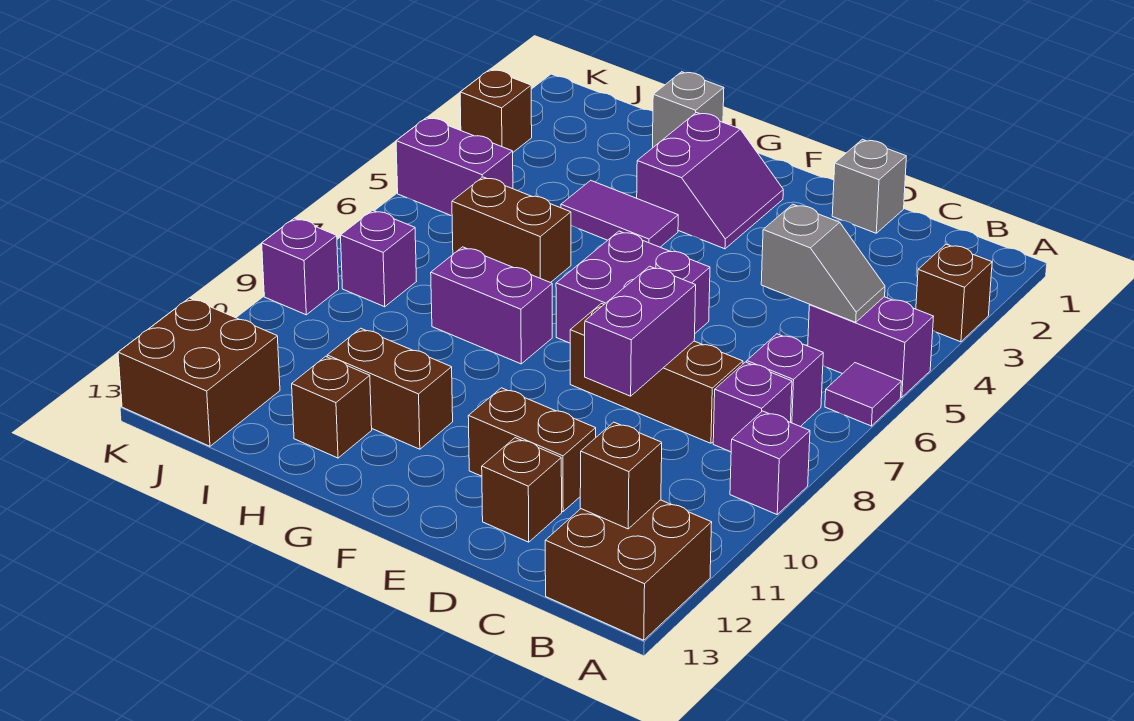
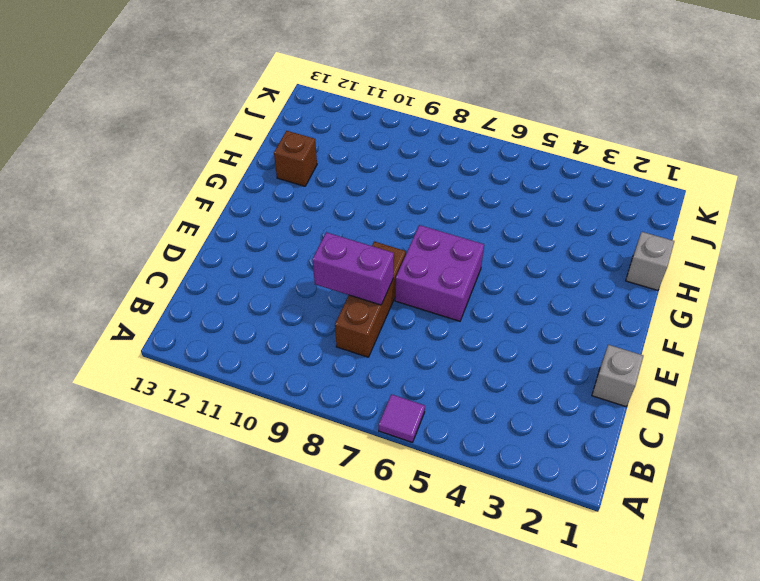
none -> brown 1x1 brick [916,244,992,342]
none -> purple 1x2 brick [808,297,934,397]
none -> purple 1x1 brick [730,411,810,514]

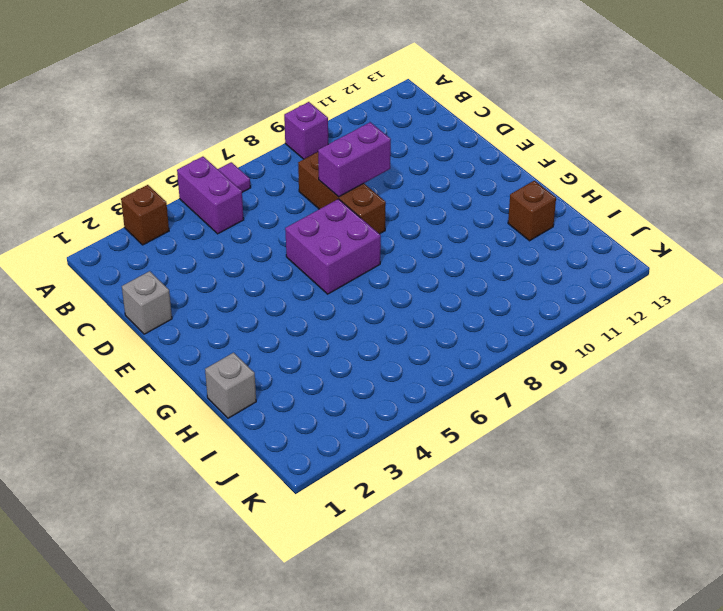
none -> brown 2x2 brick [545,500,712,640]
none -> purple 1x1 brick [747,334,823,427]
none -> purple 1x1 brick [713,362,792,452]

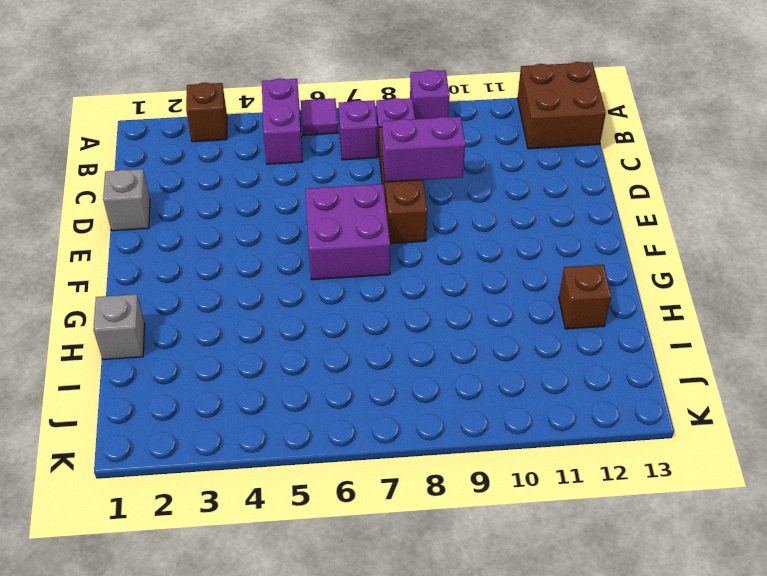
none -> brown 1x2 brick [468,388,596,512]
none -> brown 1x1 brick [482,438,562,542]
none -> purple 2x2 slope [637,113,783,249]

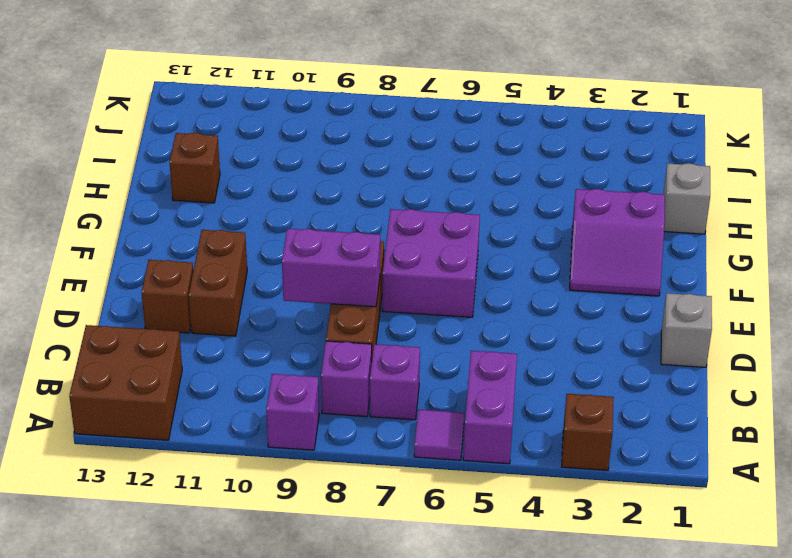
none -> purple 1x2 tile [561,180,678,247]
none -> purple 1x2 brick [431,247,552,364]
none -> brown 1x2 brick [327,328,453,449]

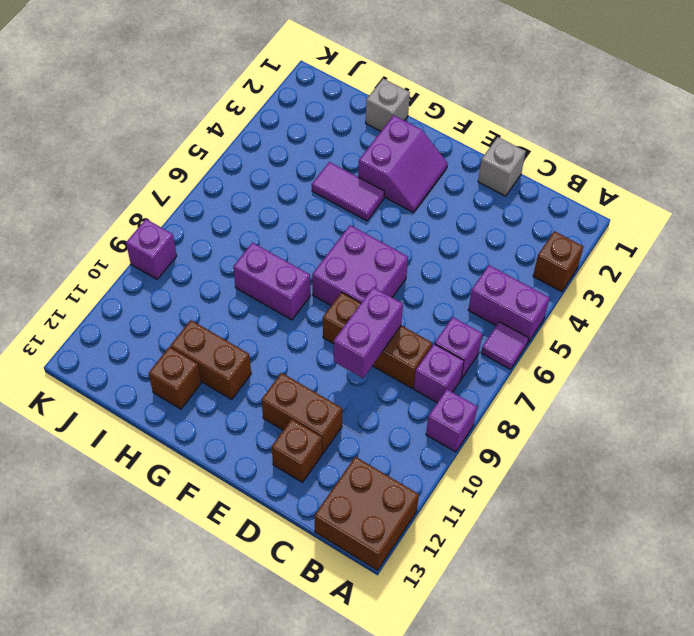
none -> brown 1x2 brick [452,177,571,283]
none -> purple 1x2 brick [396,118,513,216]
none -> purple 1x1 brick [341,210,417,307]

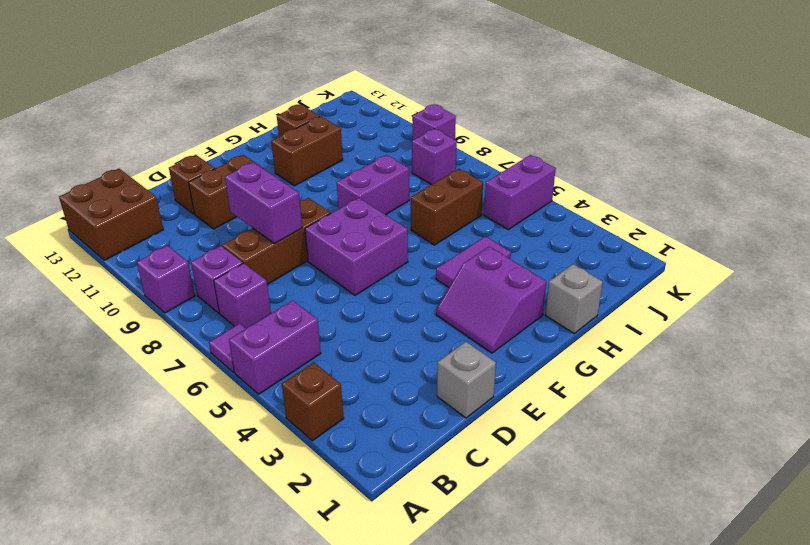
none -> brown 2x2 brick [118,298,280,446]
none -> brown 1x1 brick [460,69,532,152]
none -> grey 1x2 slope [761,204,885,322]

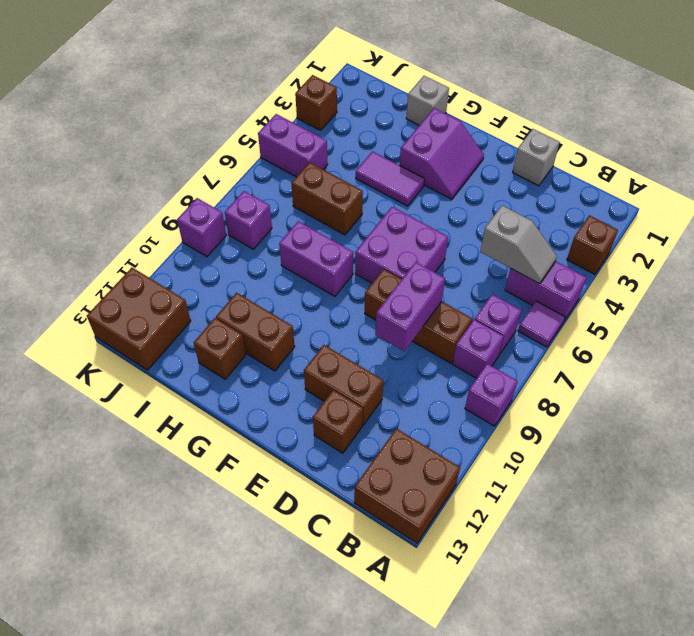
none -> brown 1x1 brick [580,422,662,529]

